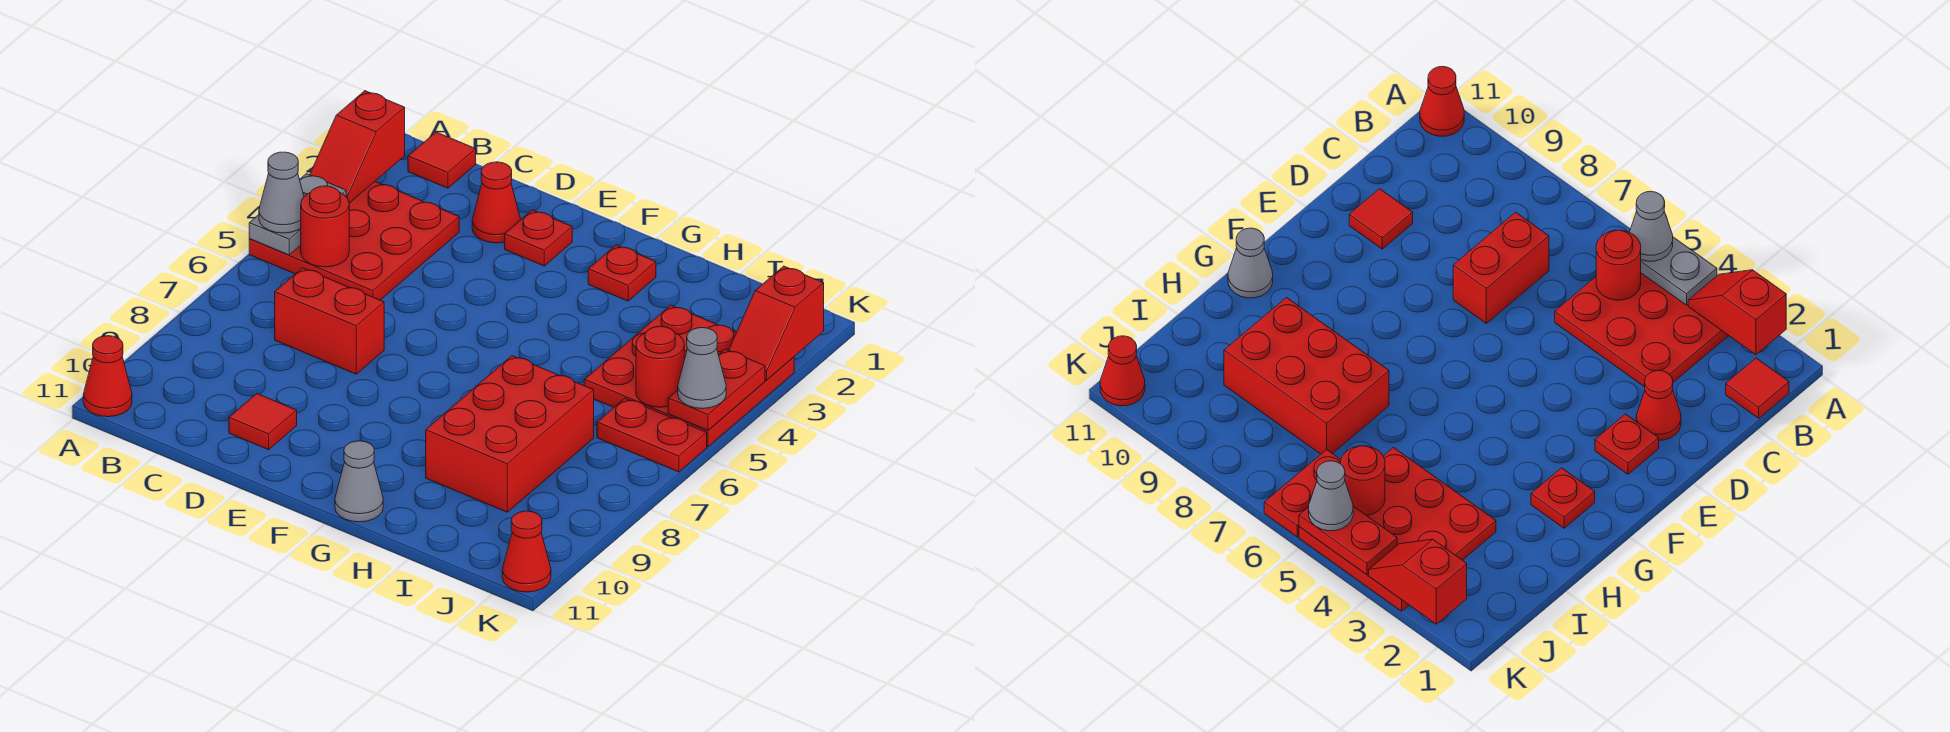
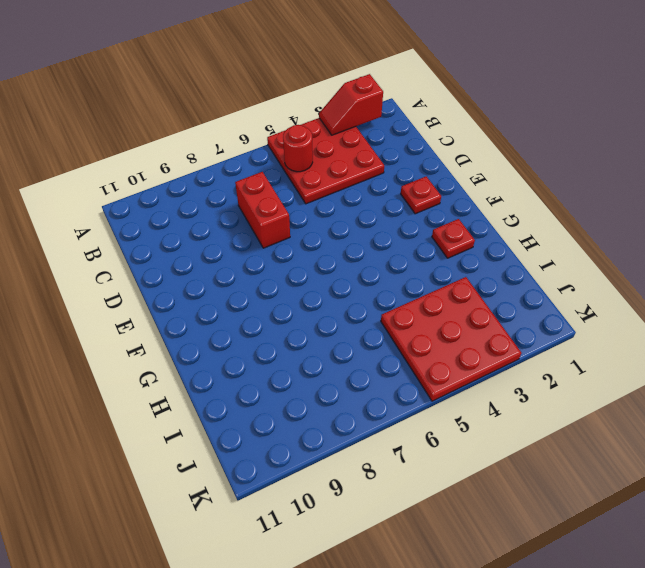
none -> red 1x1 cone [83,336,132,417]
none -> red 1x1 tile [408,132,476,188]
none -> red 1x1 cone [472,162,521,243]

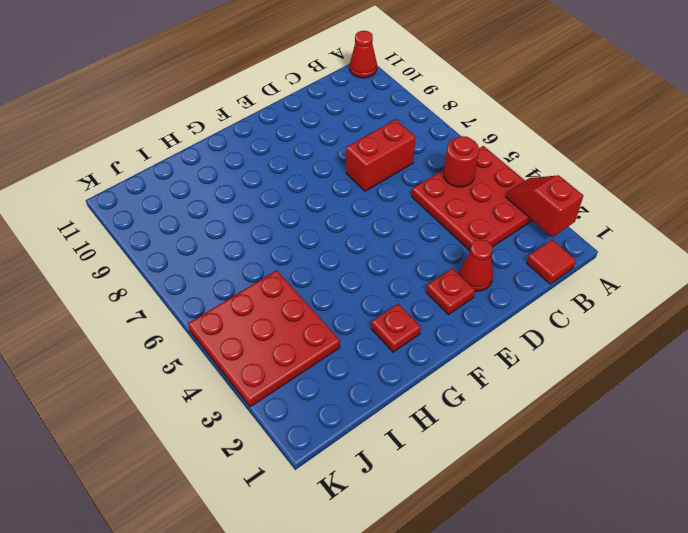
none -> red 1x1 tile [229,394,297,450]
none -> grey 1x1 cone [335,441,383,522]
none -> red 2x3 brick [426,356,594,512]

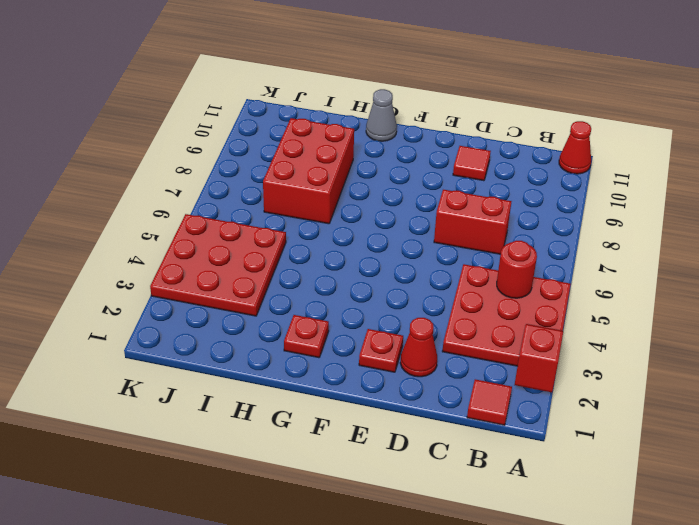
none -> red 1x2 plate [597,398,707,472]
none -> red 1x1 cone [502,511,551,592]
none -> grey 1x2 plate [249,174,346,255]

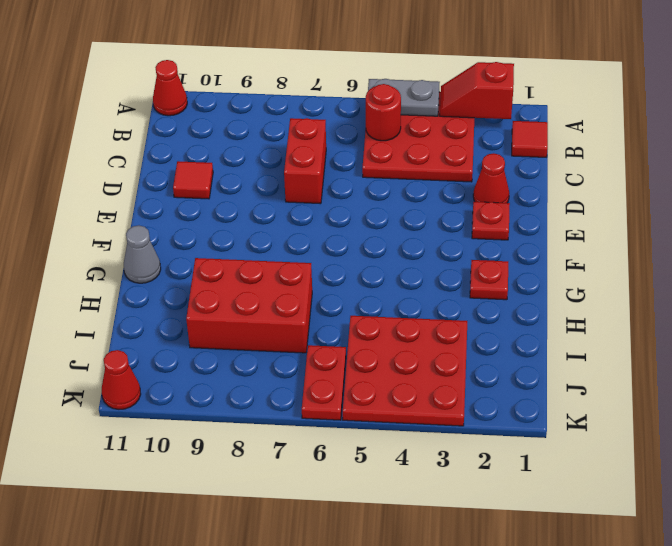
none -> red 1x1 round brick [636,326,684,407]
none -> red 1x2 slope [729,266,824,380]
none -> red 1x2 plate [668,349,765,430]

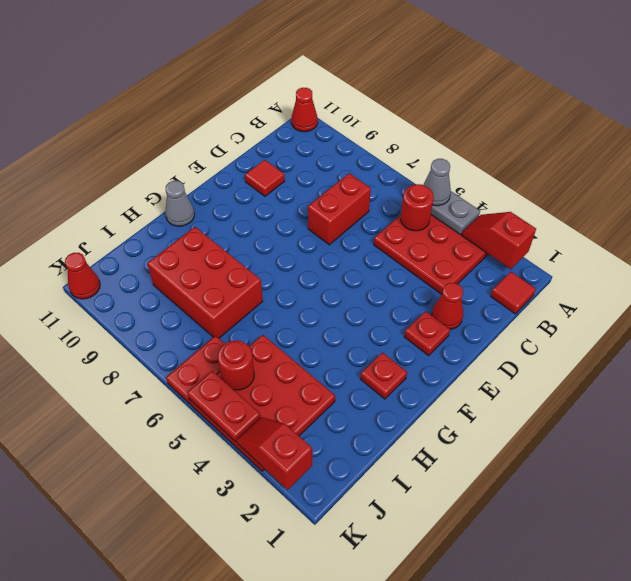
none -> grey 1x1 cone [678,328,726,409]

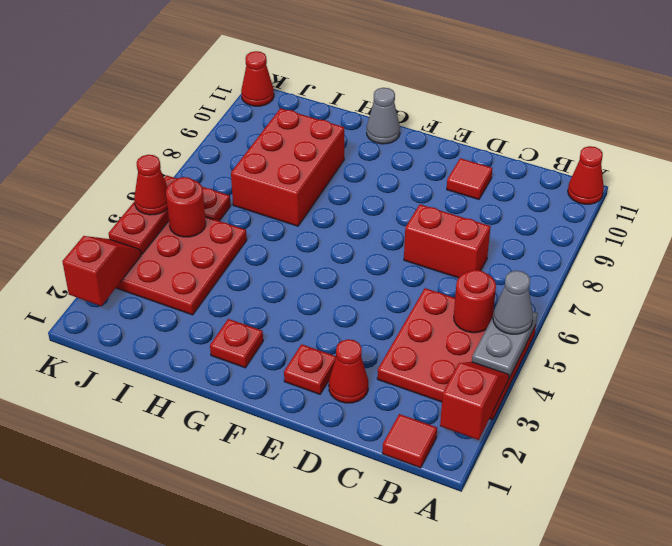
red 1x1 cone [134,155,168,215] -> grey 1x1 cone [678,328,726,409]

